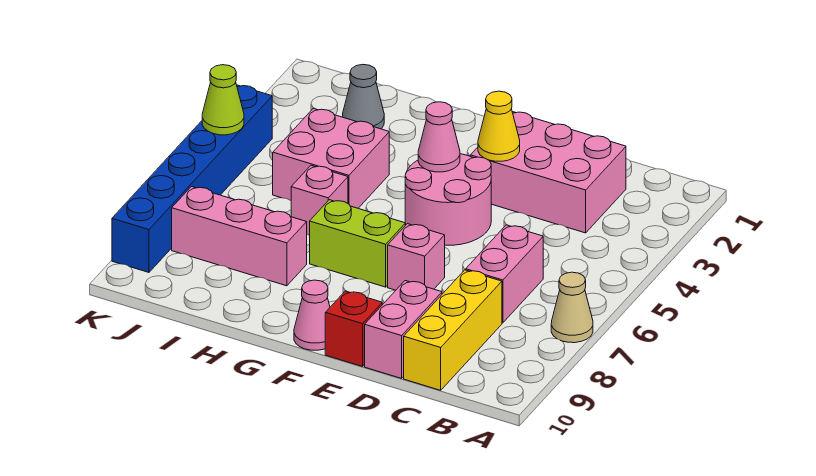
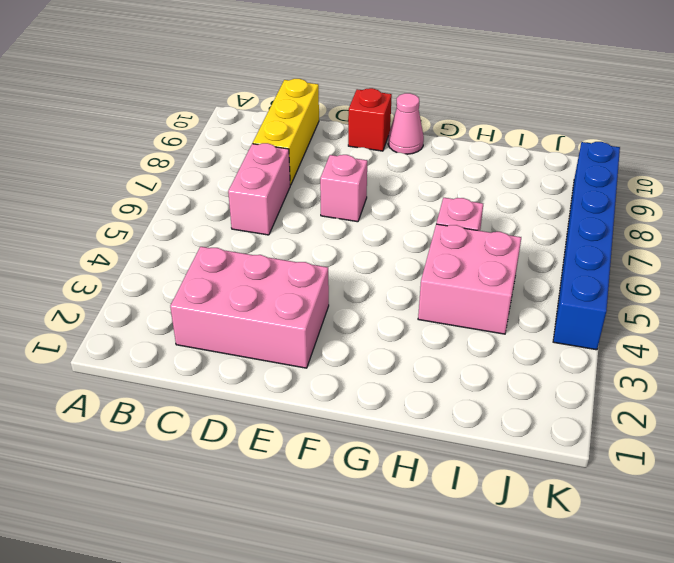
none -> tan 1x1 cone [551,272,593,343]
none -> pink 1x2 brick [365,281,442,378]
none -> pink 2x2 round brick [405,154,491,245]

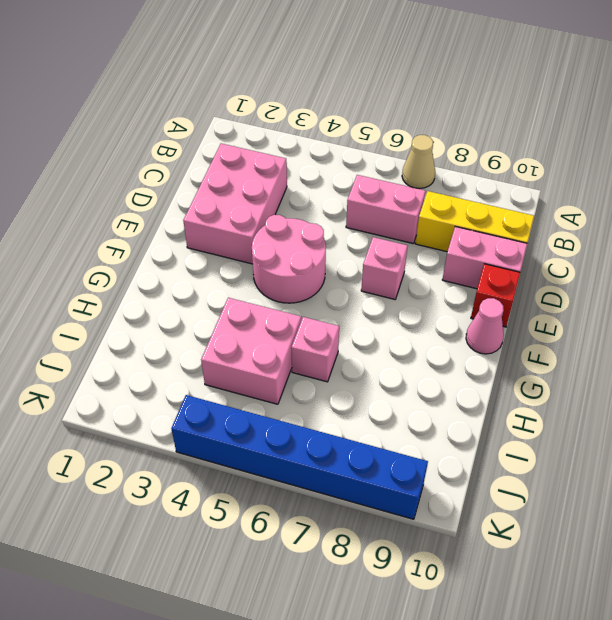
none -> lime 1x2 brick [310,200,405,287]
none -> pink 1x3 brick [172,187,307,286]
none -> grey 1x1 cone [343,65,384,129]

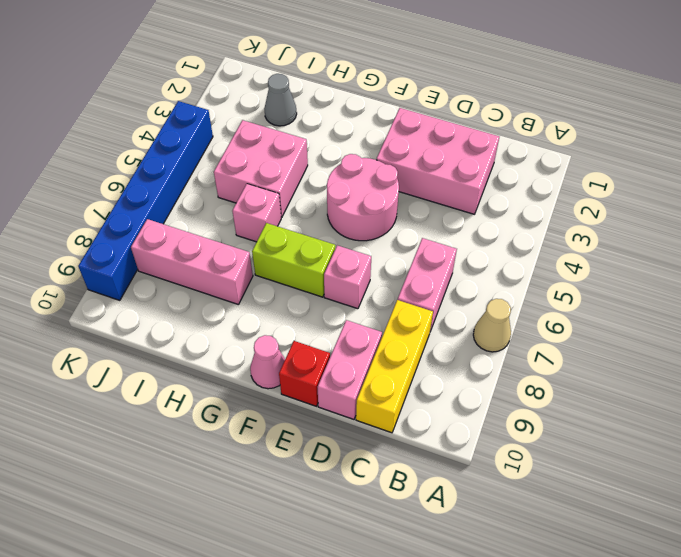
none -> yellow 1x1 cone [478,91,520,161]
none -> pink 1x1 cone [418,102,460,172]
none -> lime 1x1 cone [202,65,244,135]

